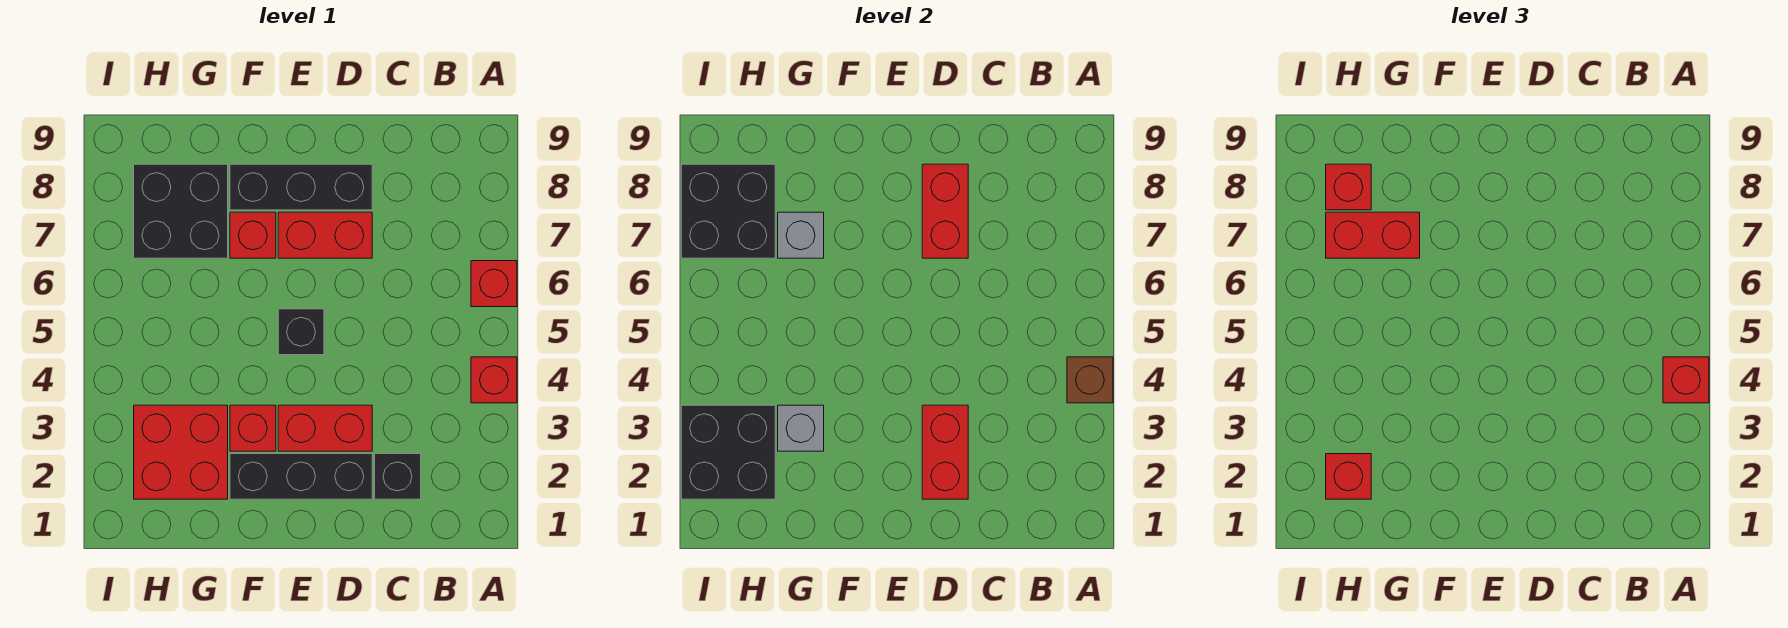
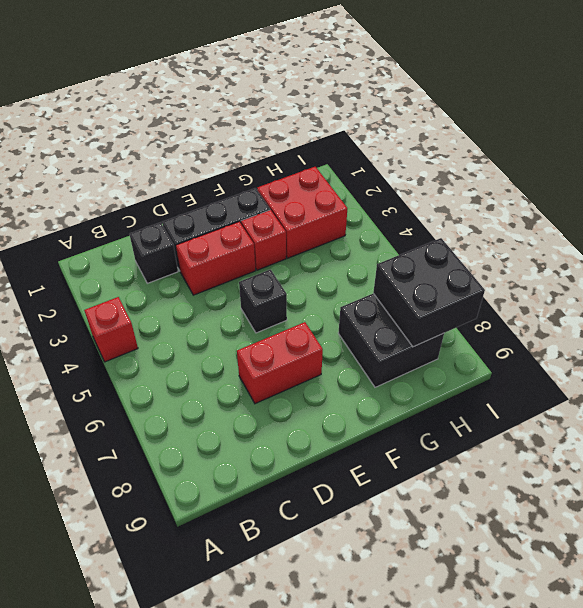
none -> red 1x1 brick [471,261,517,307]
none -> black 1x3 brick [230,164,372,210]
none -> red 1x1 brick [230,212,276,258]

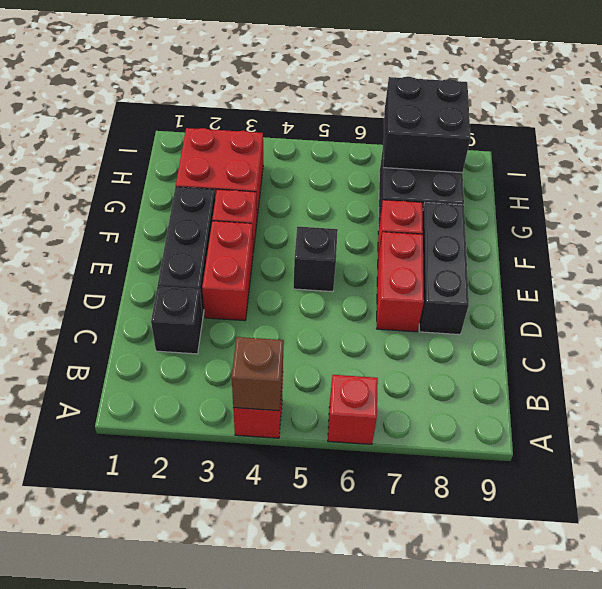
none -> red 1x2 brick [922,405,968,499]
none -> red 1x2 brick [922,164,968,258]
none -> grey 1x1 brick [778,405,824,451]

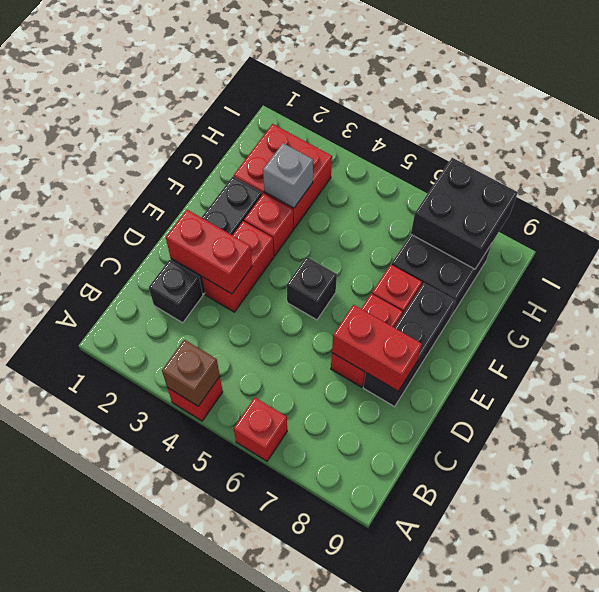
none -> grey 1x1 brick [778,212,824,258]
none -> black 2x2 brick [681,405,775,499]
none -> red 1x1 brick [1663,357,1709,403]

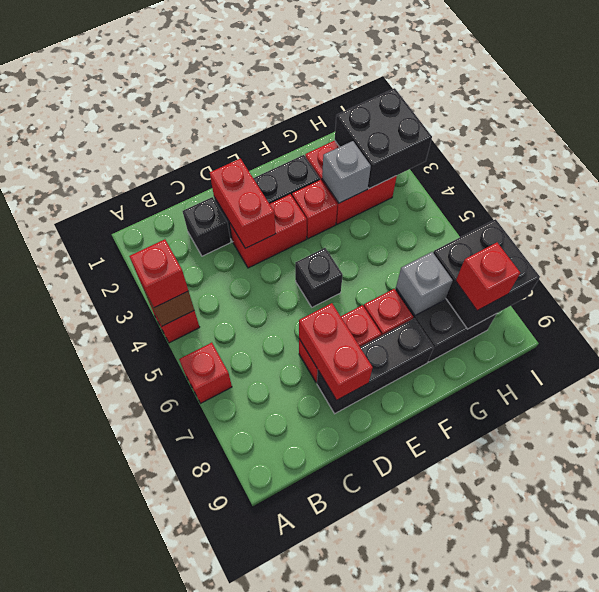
none -> red 1x2 brick [1326,212,1420,258]
none -> red 1x1 brick [1326,454,1371,499]

